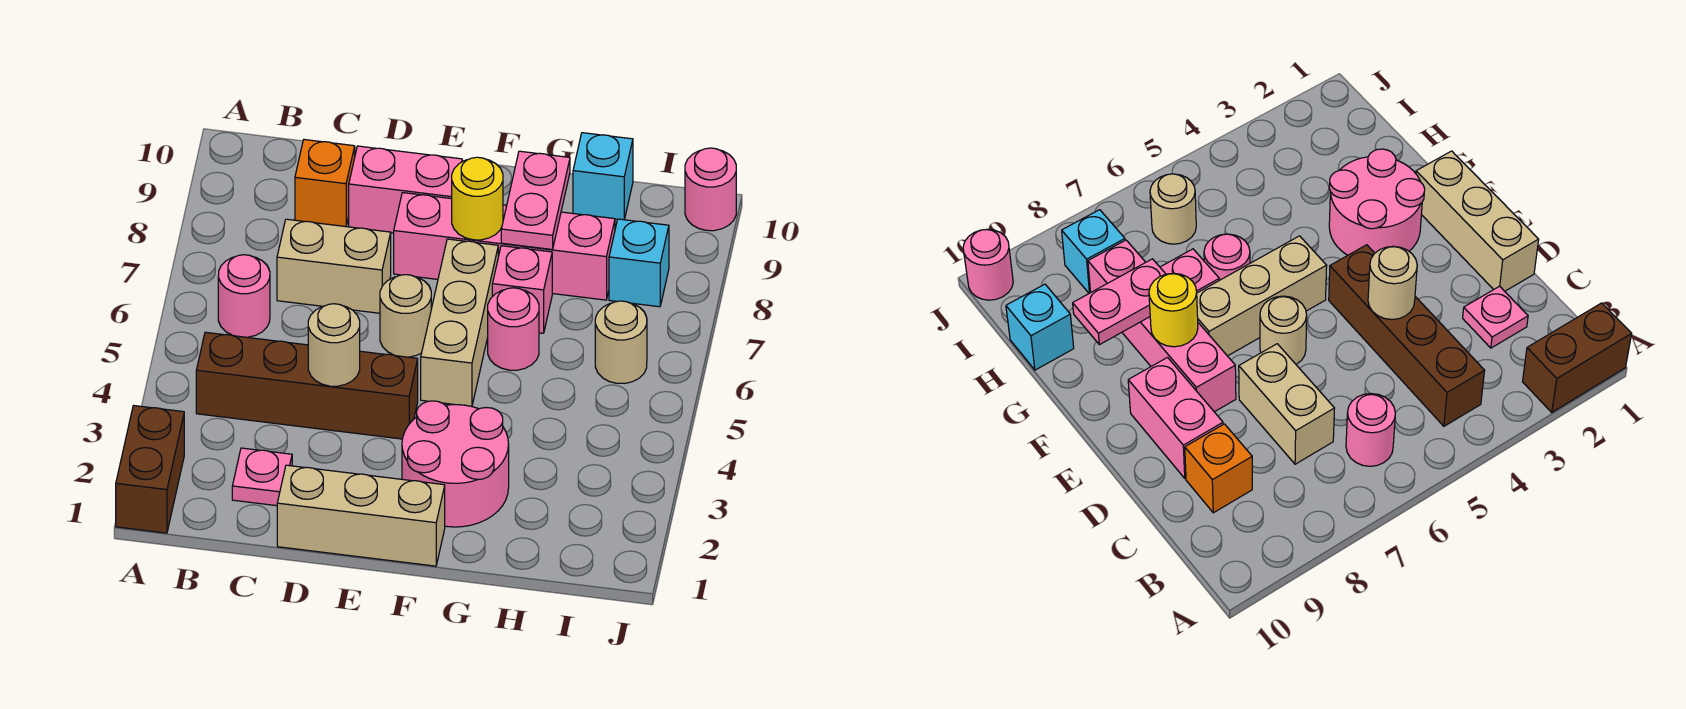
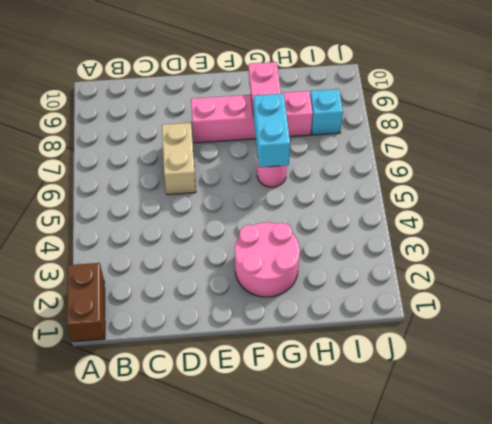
tan 1x2 brick [162,123,196,195] -> tan 1x2 brick turned to [277,219,391,313]
cyan 1x2 brick [254,94,290,167] -> none
none -> brown 1x4 brick [196,332,418,439]
none -> pink 1x1 round brick [218,255,270,337]
none -> pink 1x1 plate [232,448,292,506]

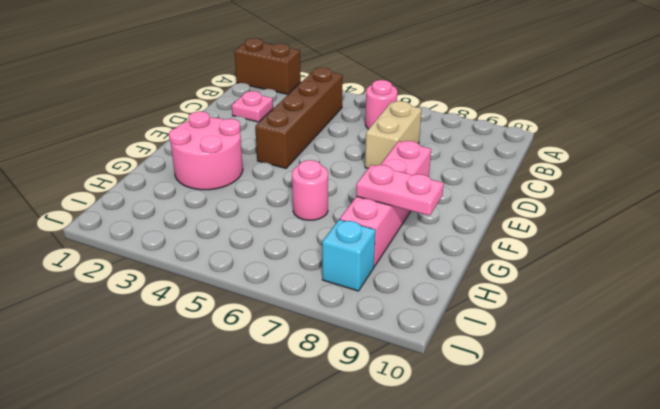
none -> orange 1x1 brick [295,140,355,227]
none -> tan 1x3 brick [277,465,445,566]
none -> pink 1x2 brick [349,146,462,233]

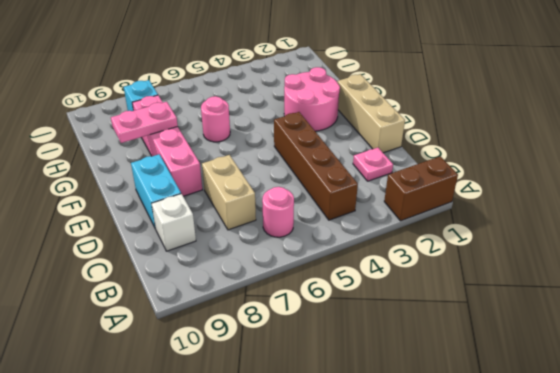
white 1x1 brick [152,194,196,251] -> orange 1x1 brick [295,140,355,227]
cyan 1x2 brick [131,154,181,229] -> pink 1x2 brick [349,146,462,233]
none -> tan 1x1 round brick [380,275,431,357]
none -> tan 1x3 brick [421,239,498,406]
none -> pink 1x1 brick [492,246,552,333]

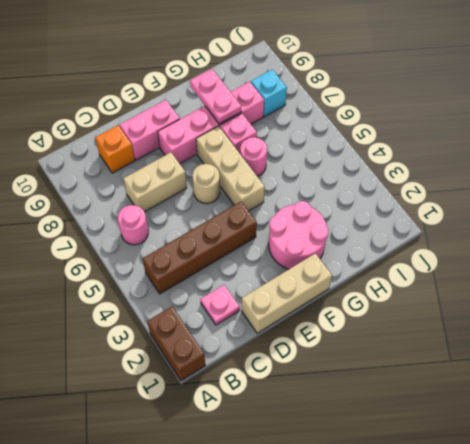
none -> cyan 1x1 brick [573,133,633,220]
none -> tan 1x1 round brick [595,301,647,383]
none -> pink 1x1 round brick [685,148,736,231]

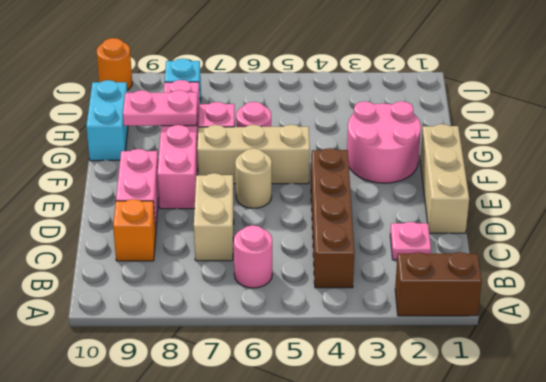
cyan 1x2 brick [86,80,128,161] -> cyan 1x1 brick [573,133,633,220]
orange 1x1 round brick [97,38,132,90] -> pink 1x1 round brick [685,148,736,231]
none -> tan 1x1 round brick [595,301,647,383]
none -> tan 1x1 round brick [308,304,360,386]
none -> yellow 1x1 round brick [452,157,503,240]

